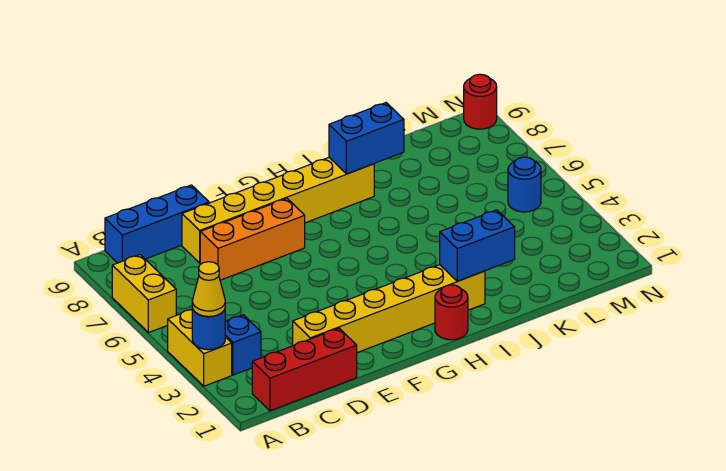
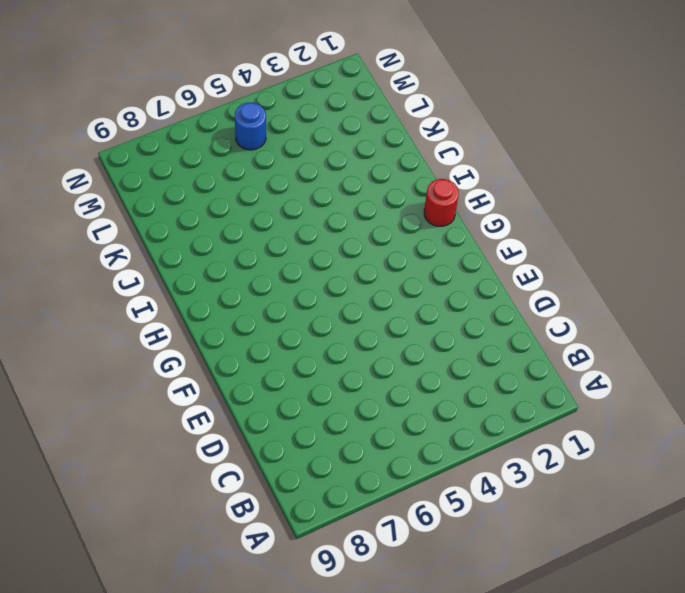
none -> yellow 1x2 brick [167,310,232,386]
none -> yellow 1x2 brick [112,255,176,333]
none -> red 1x3 brick [252,328,357,411]

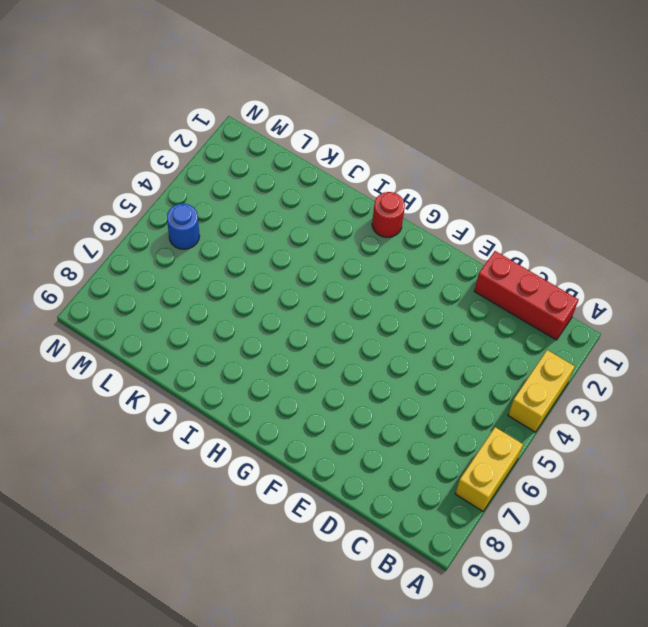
none -> blue 1x1 brick [225,315,261,375]
none -> blue 1x3 brick [105,185,209,263]
none -> yellow 1x6 brick [293,265,485,353]

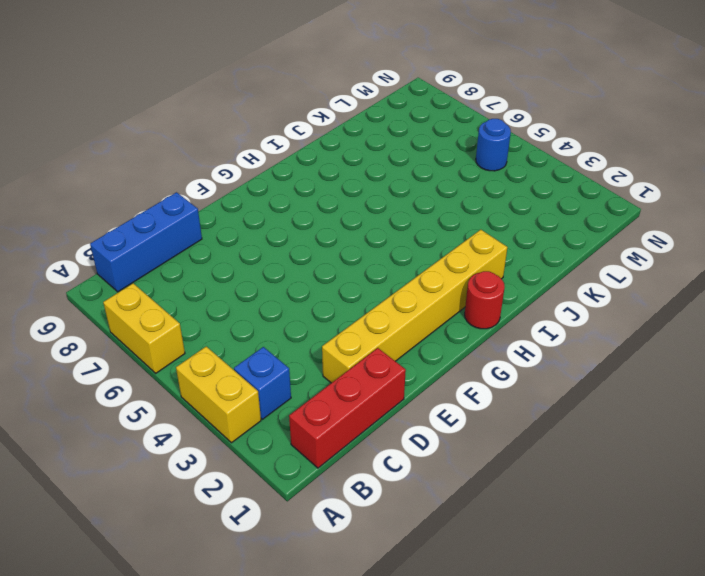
none -> orange 1x3 brick [200,199,305,280]
none -> yellow 1x6 brick [182,158,374,263]
none -> red 1x1 round brick [464,74,497,129]

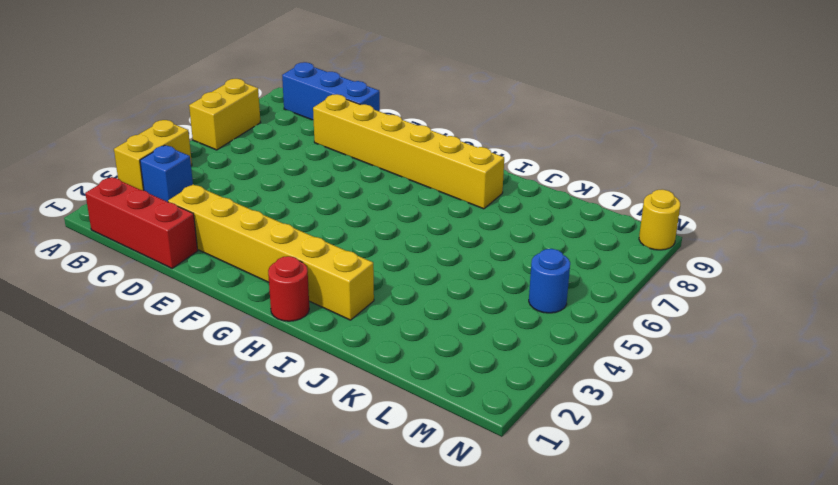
yellow 1x1 round brick [639,189,680,250] -> red 1x1 round brick [464,74,497,129]
none -> orange 1x3 brick [200,199,305,280]
none -> blue 1x1 round brick [192,307,225,350]
none -> blue 1x2 brick [440,210,515,281]

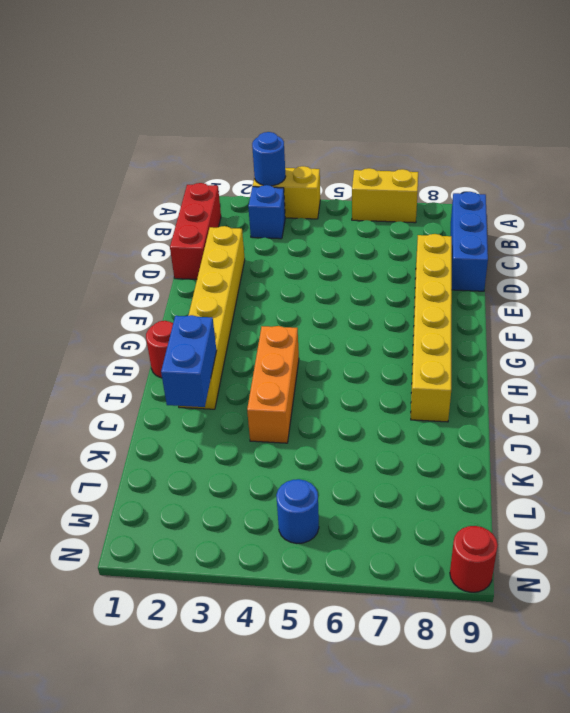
orange 1x3 brick [247,326,299,443] -> orange 1x3 brick moved to [200,199,305,280]
none -> blue 1x2 brick [329,103,404,174]
none -> yellow 1x1 cone [192,262,225,317]

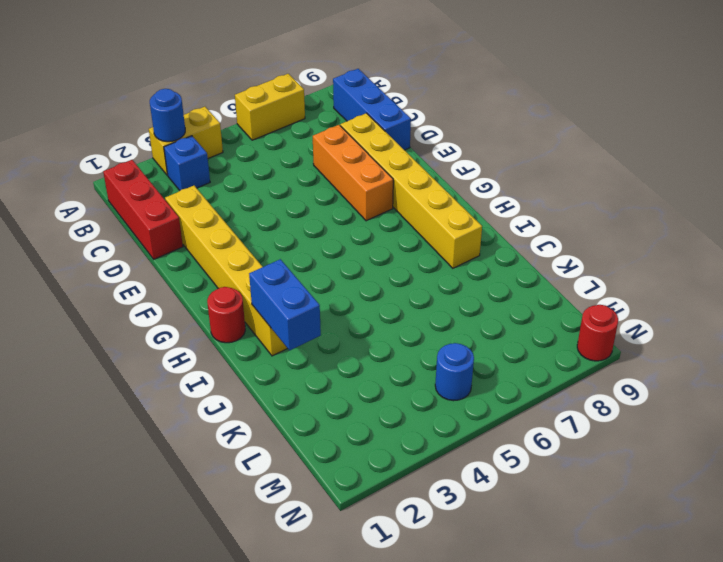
none -> blue 1x2 brick [329,103,404,174]
none -> yellow 1x1 cone [192,262,225,317]

